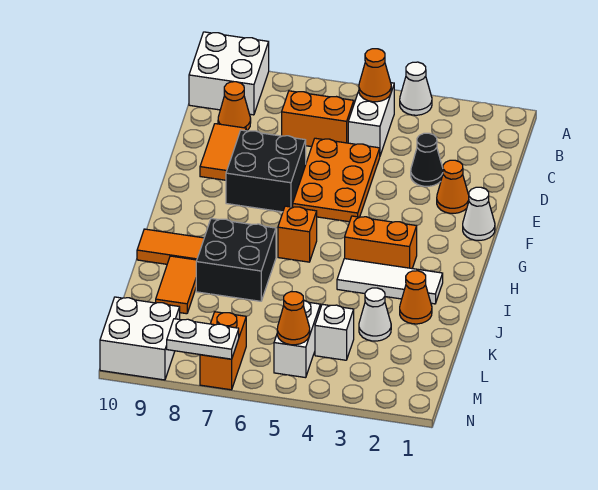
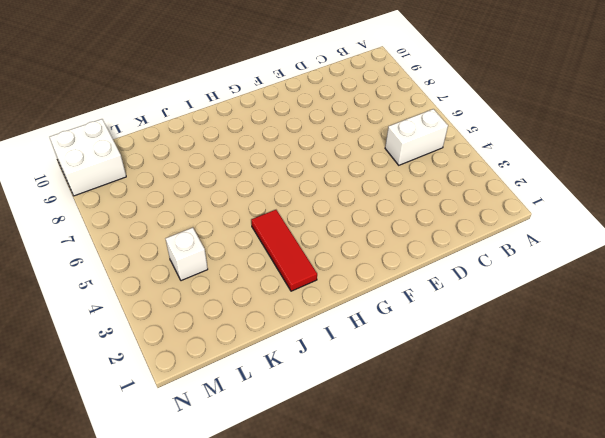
red 1x3 tile [251,210,317,291] -> white 1x3 tile [337,259,443,304]
none -> white 1x1 cone [400,62,432,115]
none -> white 2x2 brick [189,32,269,115]
none -> orange 1x2 brick [282,91,354,147]

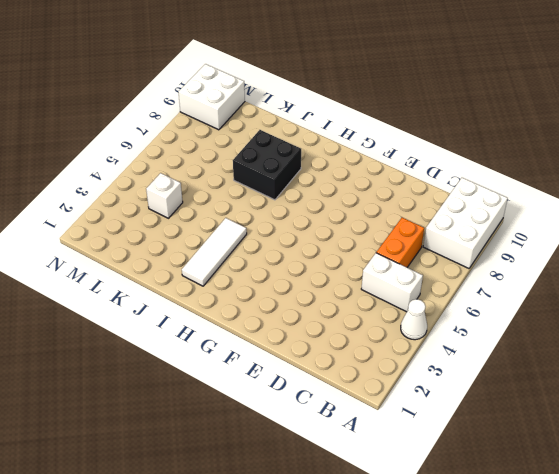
white 2x3 brick [423,178,508,268] -> white 2x2 brick [189,32,269,115]
none -> orange 1x1 cone [218,82,251,131]
none -> black 1x1 cone [411,133,443,186]
none -> orange 2x3 plate [293,138,380,222]

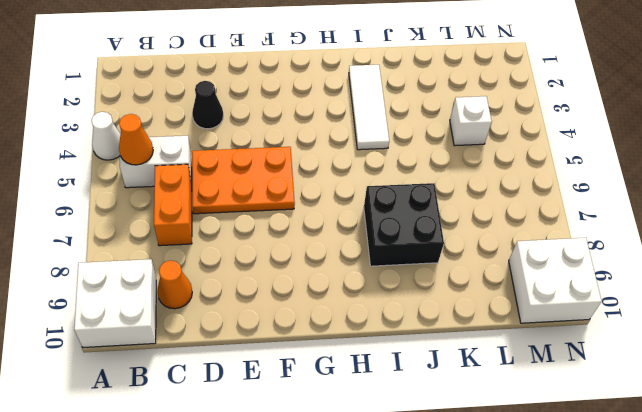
none -> orange 1x2 tile [200,124,246,180]
none -> orange 1x1 cone [437,160,469,213]
none -> black 2x2 brick [226,130,306,212]

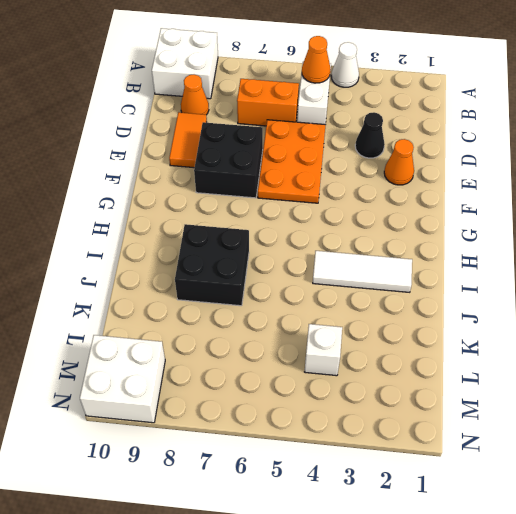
none -> white 1x1 cone [463,187,495,240]
none -> orange 1x2 brick [345,216,417,268]
none -> orange 1x1 brick [278,206,317,262]

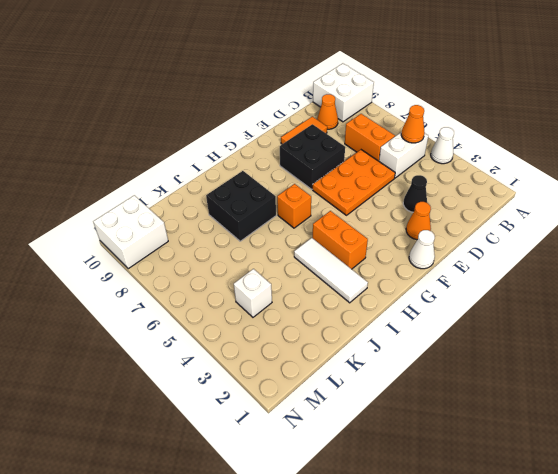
none -> orange 1x2 tile [137,229,204,264]
none -> orange 1x1 cone [400,271,432,324]
none -> orange 1x2 tile [156,256,197,314]

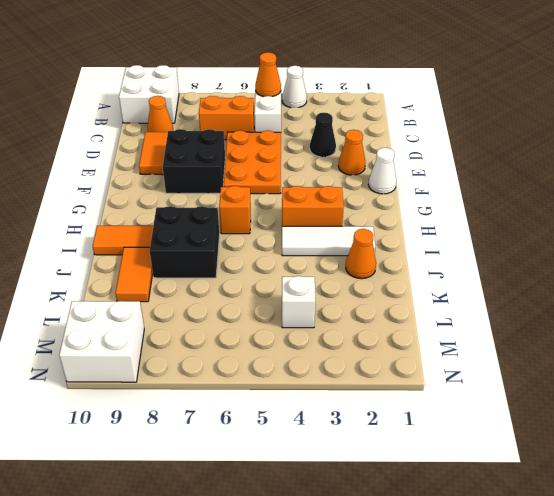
none -> white 1x1 cone [359,288,391,341]
none -> white 1x2 brick [274,301,320,378]
none -> orange 1x2 brick [200,312,246,390]

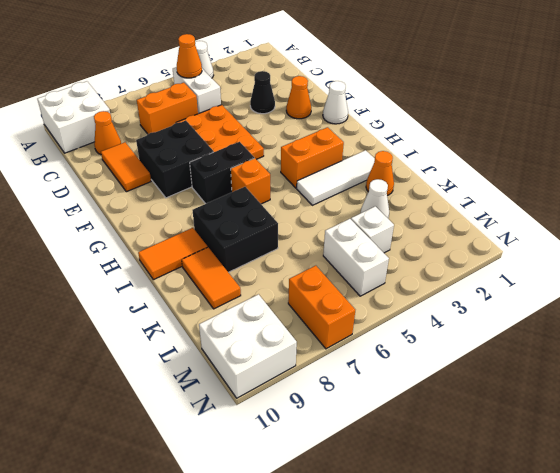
black 1x2 brick [190,142,254,204] -> none
none -> orange 1x1 cone [277,292,310,345]
none -> white 1x2 plate [167,319,239,359]

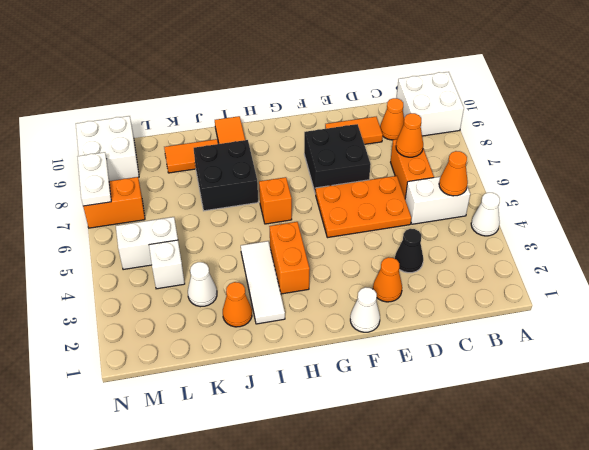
orange 1x1 cone [396,113,423,157] -> orange 1x1 cone moved to [277,292,310,345]

